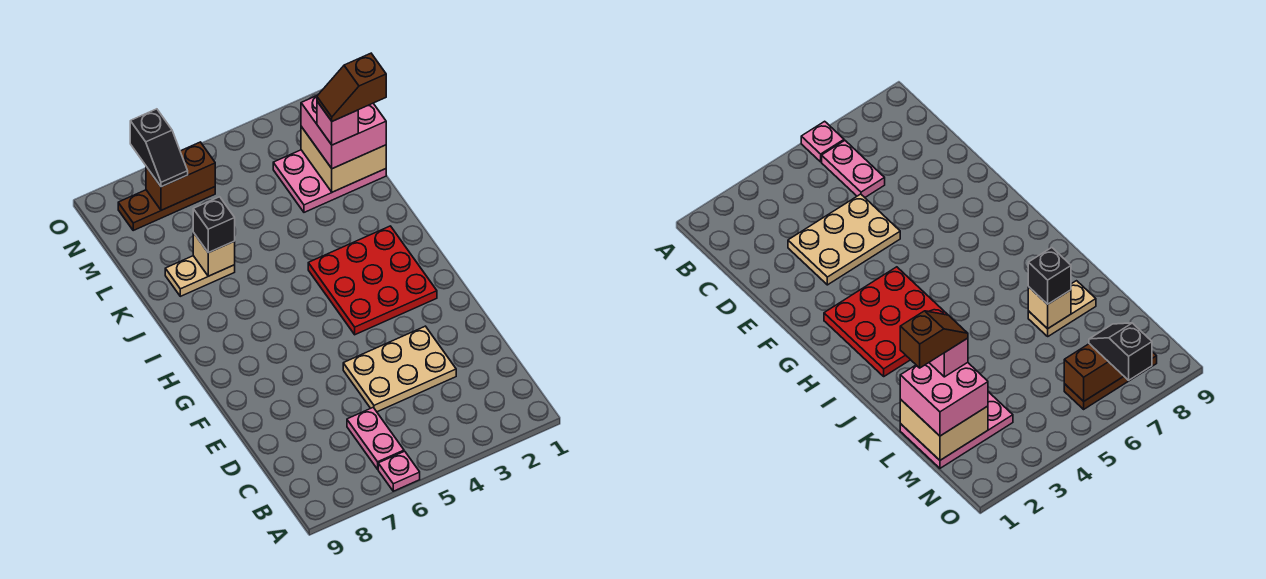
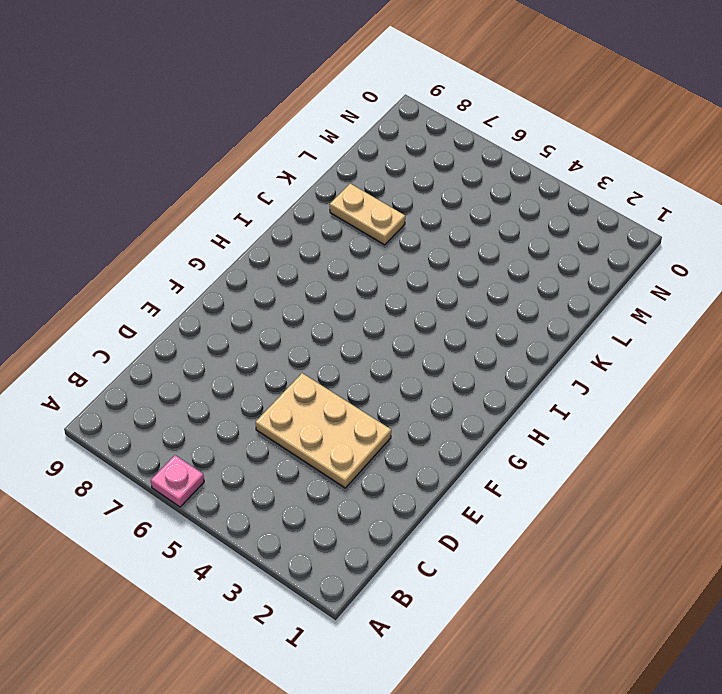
none -> pink 1x2 plate [347,408,404,469]
none -> red 3x3 plate [308,226,437,335]
none -> pink 2x3 plate [273,150,386,212]

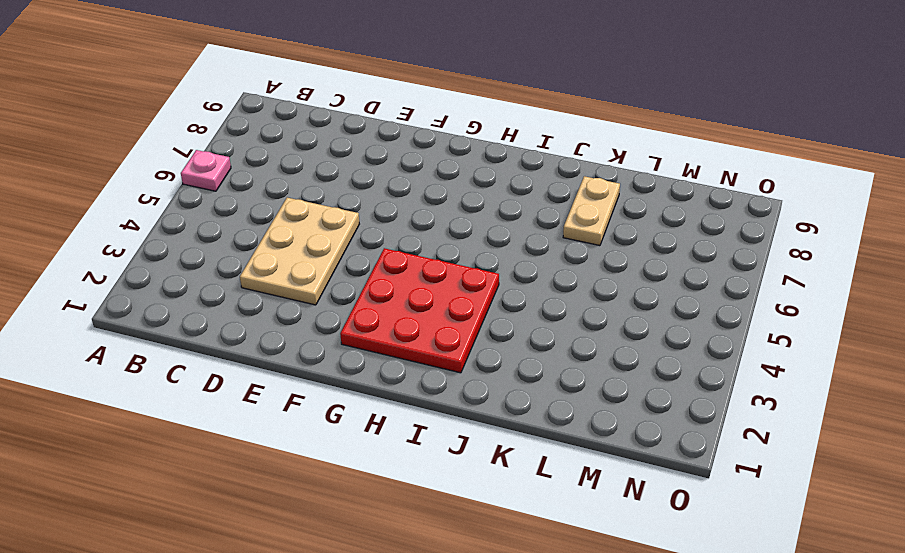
none -> pink 1x2 plate [347,408,404,469]
none -> pink 2x3 plate [273,150,386,212]
none -> brown 1x3 plate [118,187,215,230]

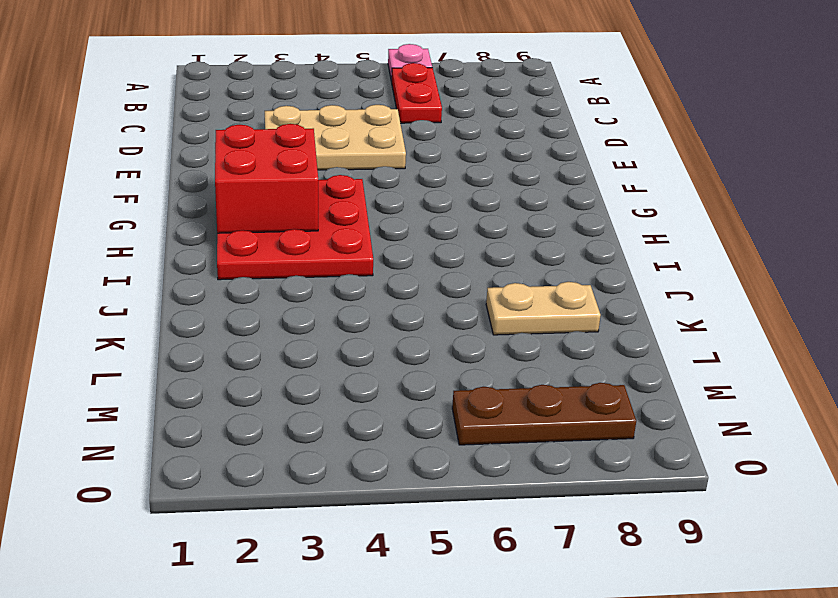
red 1x2 plate [392,63,442,123] -> pink 1x2 plate [347,408,404,469]
red 2x2 brick [215,124,318,233] -> none
none -> pink 2x3 plate [273,150,386,212]
none -> tan 1x1 brick [193,233,235,276]
none -> tan 2x2 brick [301,127,386,192]

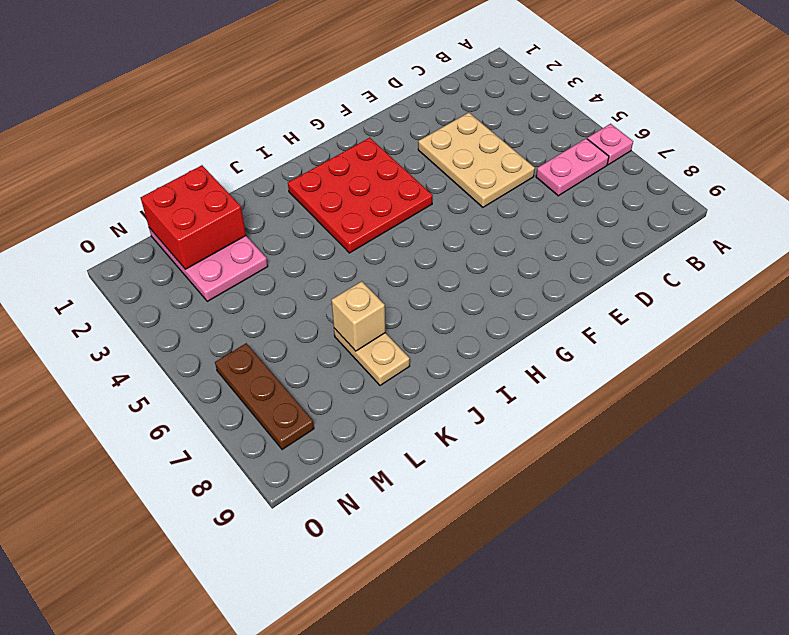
red 2x2 brick [141,165,246,269] -> tan 2x2 brick [301,127,386,192]
none -> brown 1x2 brick [146,142,215,210]
none -> black 1x1 brick [193,197,235,253]
none -> pink 2x2 brick [301,95,386,169]

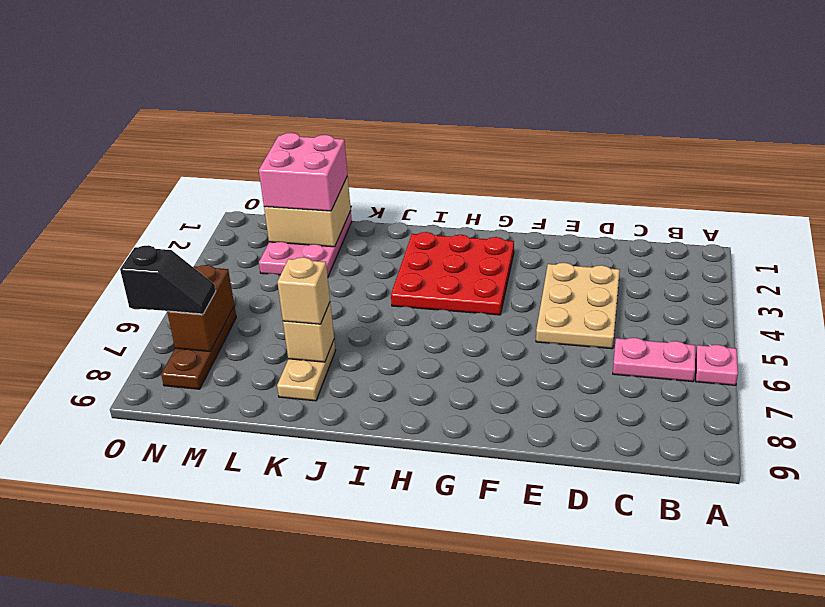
tan 1x1 brick [277,257,330,324] -> black 1x1 brick [193,197,235,253]
none -> pink 1x1 brick [317,102,358,145]
none -> brown 1x2 slope [317,53,386,121]

